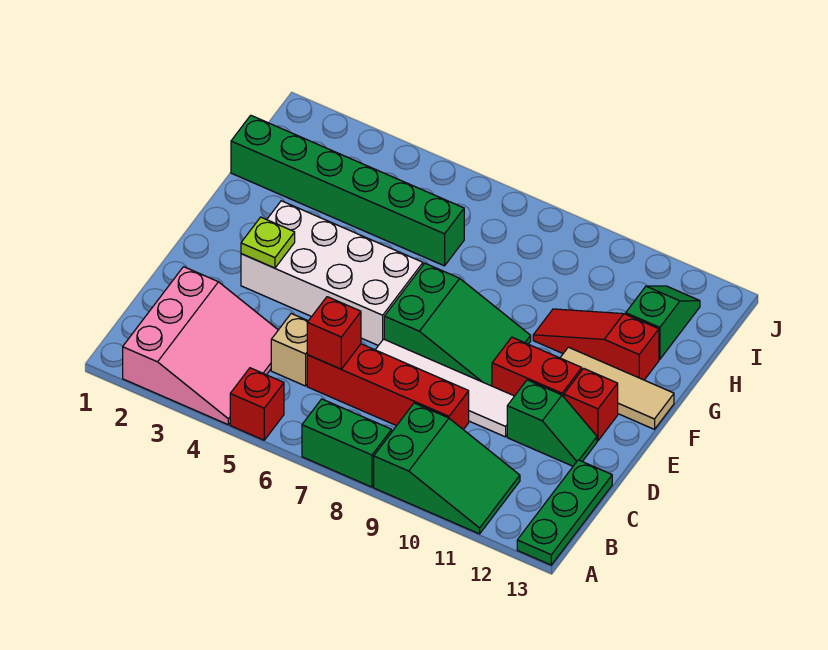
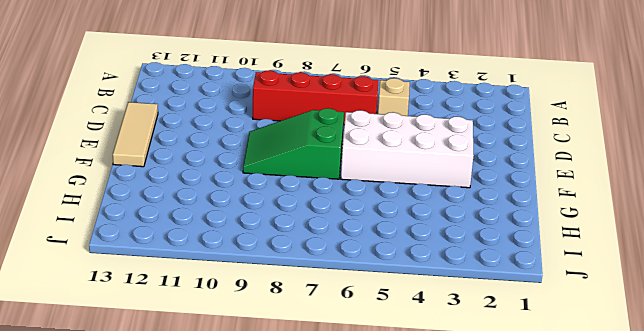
tan 1x3 tile [113,102,158,167] -> tan 1x3 tile turned to [560,347,674,429]
none -> pink 3x3 slope [123,267,278,425]
none -> red 1x1 brick [230,368,284,440]
none -> green 1x2 brick [302,399,392,487]

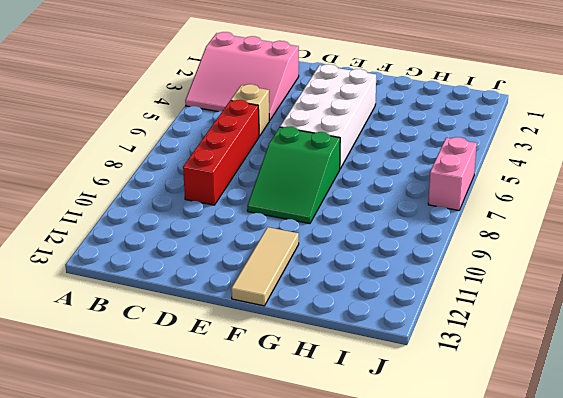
pink 1x2 brick [428,137,477,210] -> none
none -> red 1x1 brick [230,368,284,440]
none -> green 1x2 brick [302,399,392,487]
none -> green 2x3 slope [374,403,520,534]

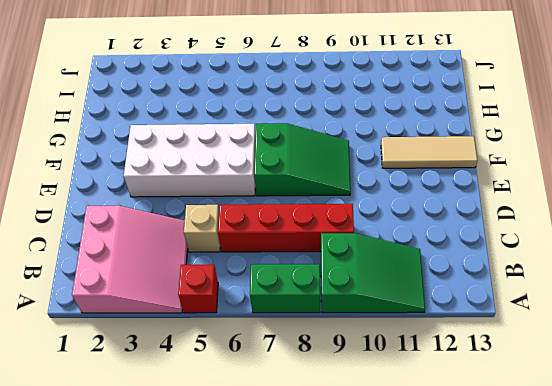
none -> green 1x3 plate [517,460,612,565]
none -> white 1x4 tile [376,339,514,437]
none -> green 1x2 slope [507,380,597,466]

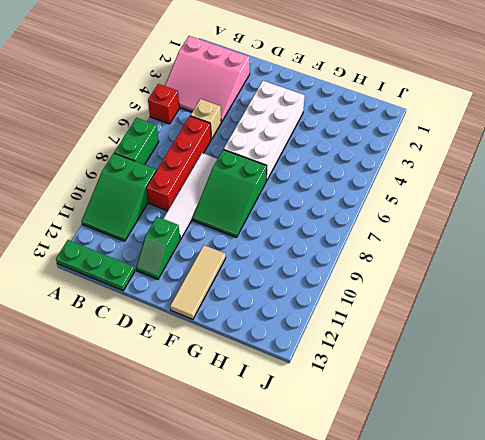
none -> red 1x2 brick [492,337,582,397]
none -> red 1x1 brick [564,368,618,441]
none -> red 1x3 slope [533,309,659,380]

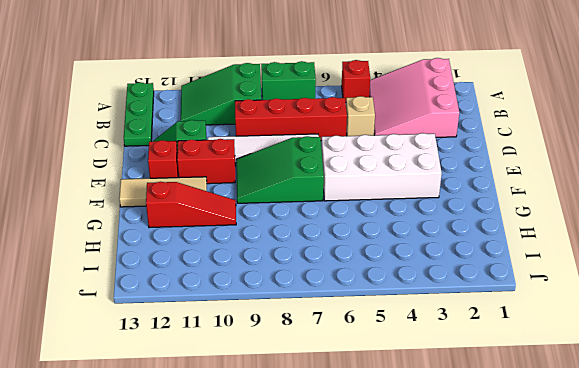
none -> green 1x6 brick [231,115,464,266]
none -> green 1x2 slope [626,286,700,359]
none -> red 1x1 brick [307,297,361,369]

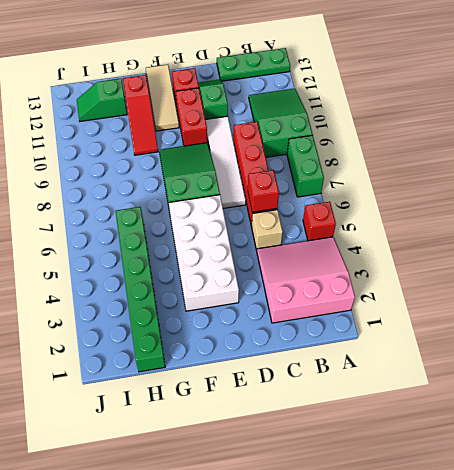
none -> lime 1x1 plate [241,217,295,268]

